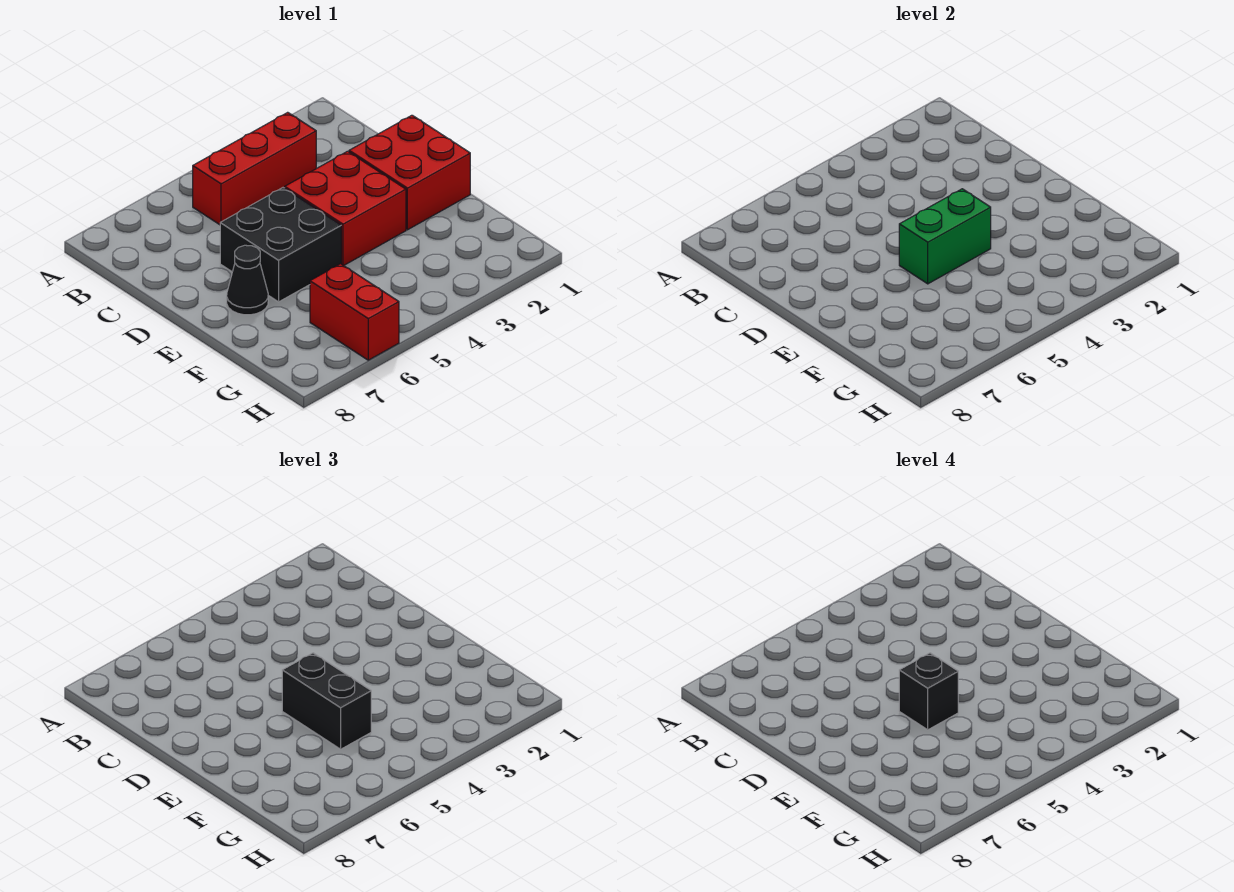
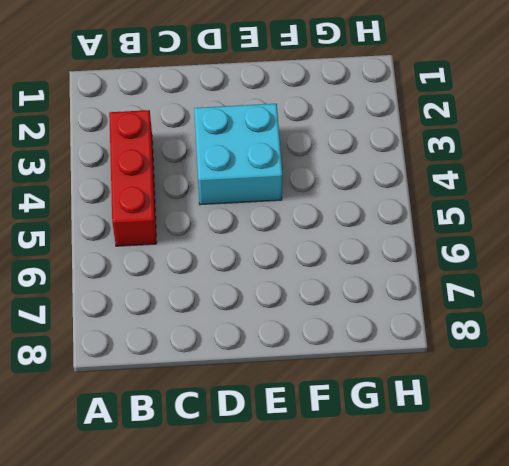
cyan 2x2 brick [194,104,282,205] -> red 2x2 brick [285,151,406,266]
none -> red 2x2 brick [349,115,470,230]
none -> black 2x2 brick [220,188,341,302]

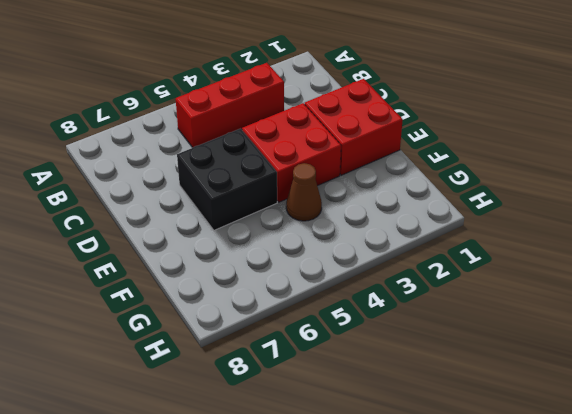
brown 1x1 cone [286,163,322,221] -> none
none -> black 1x1 cone [227,245,268,315]
none -> red 1x2 brick [310,264,399,360]

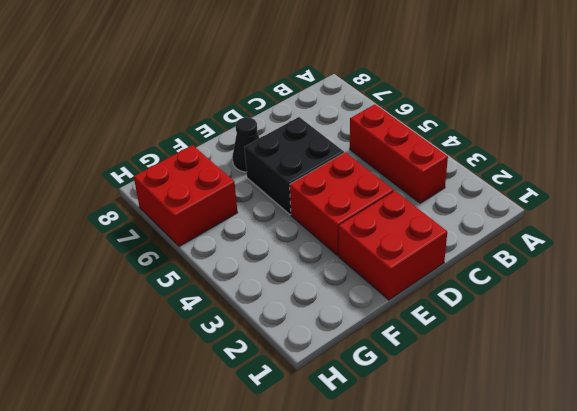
red 2x2 brick [134,145,238,246] -> red 1x2 brick [310,264,399,360]
none -> green 1x2 brick [899,189,991,284]
none -> black 1x2 brick [282,653,371,749]

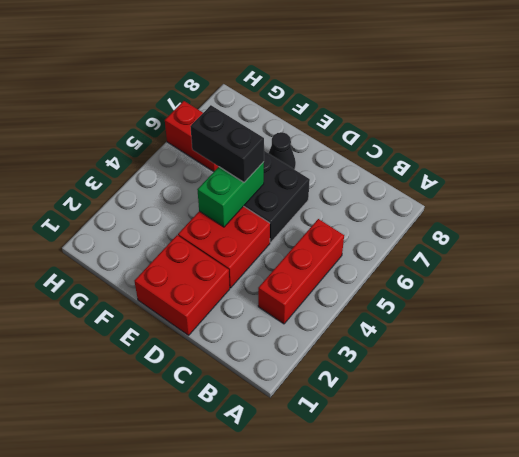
none -> black 1x1 brick [899,653,958,730]

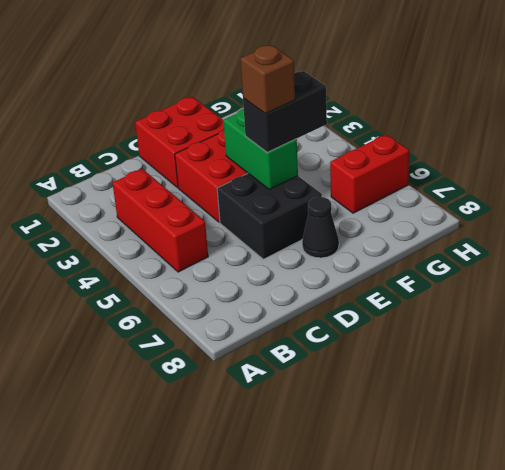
brown 1x1 brick [240,45,295,113] -> black 1x1 brick [899,653,958,730]

